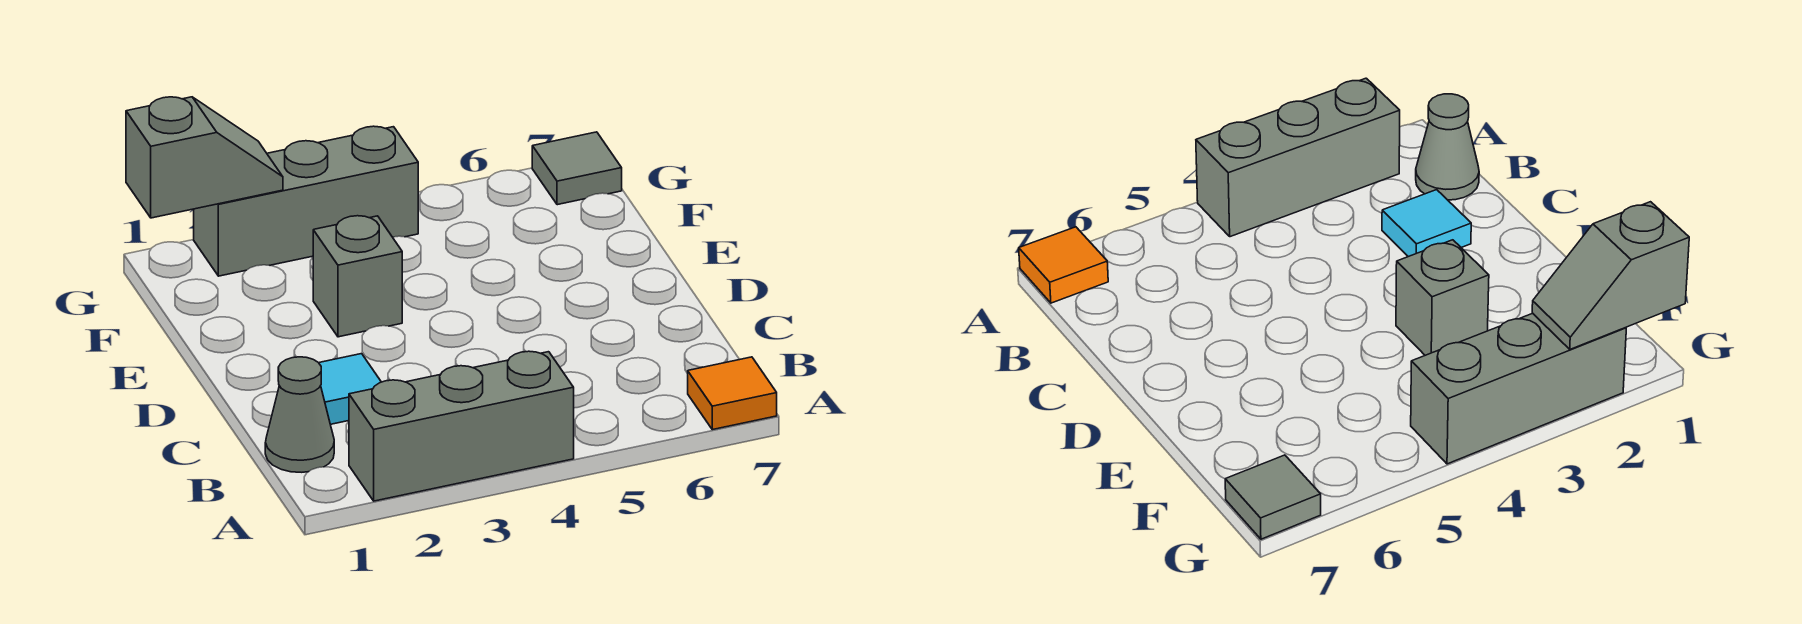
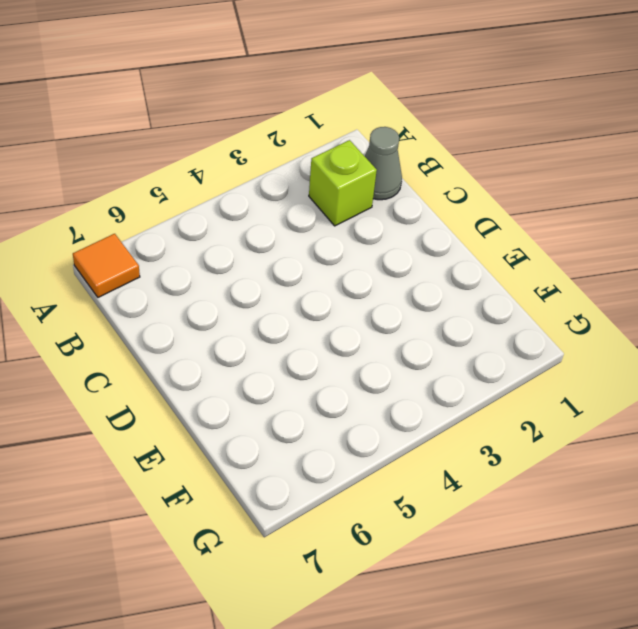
lime 1x1 brick [309,140,377,226] -> none
none -> grey 1x3 brick [349,351,574,501]
none -> cyan 1x1 tile [319,354,381,424]

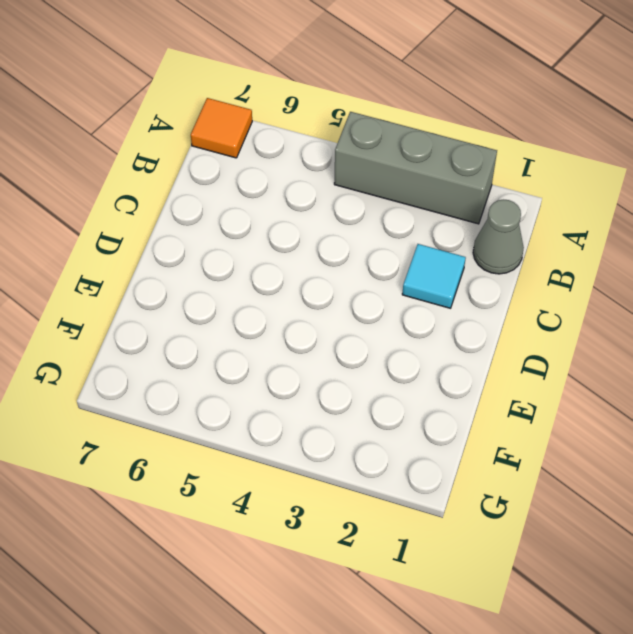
none -> grey 1x1 brick [313,216,402,337]
none -> grey 1x3 brick [194,126,418,276]

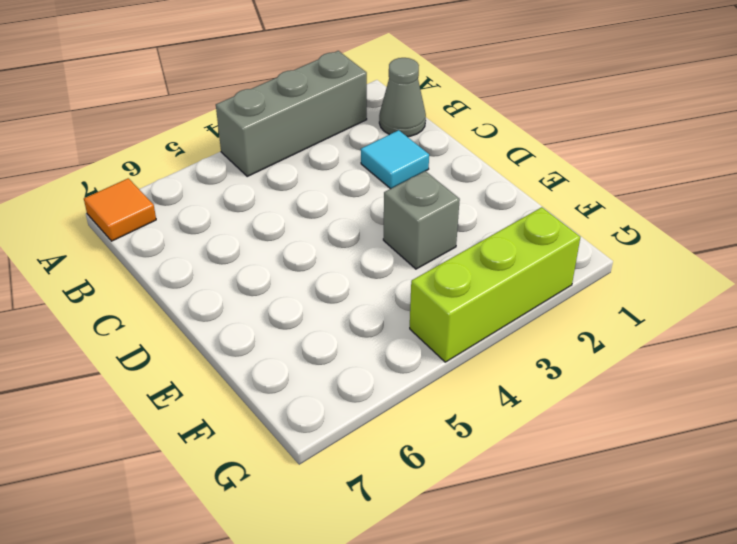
lime 1x3 brick [410,207,580,362] -> grey 1x3 brick [194,126,418,276]
none -> grey 1x1 tile [532,132,622,205]
none -> grey 1x2 slope [126,97,283,218]

